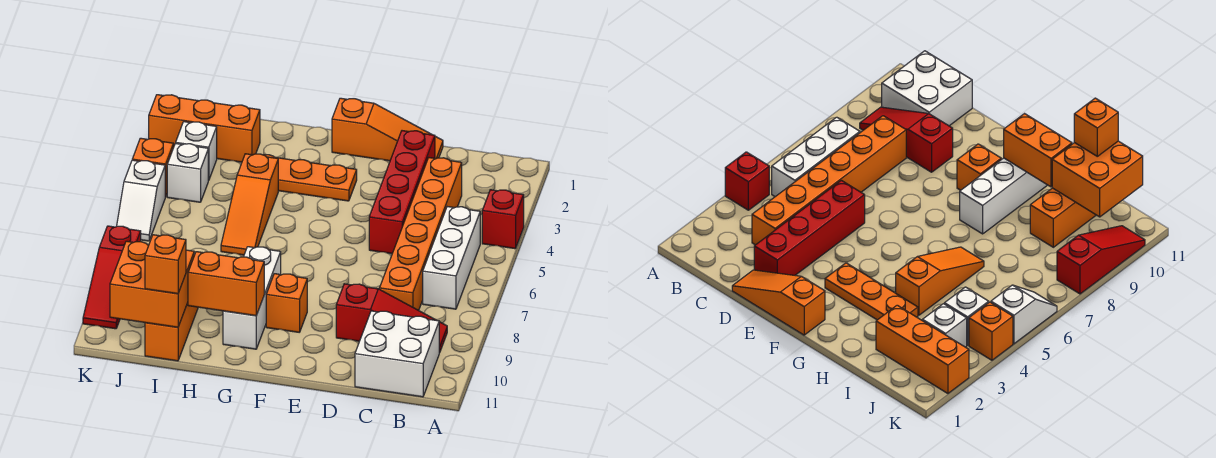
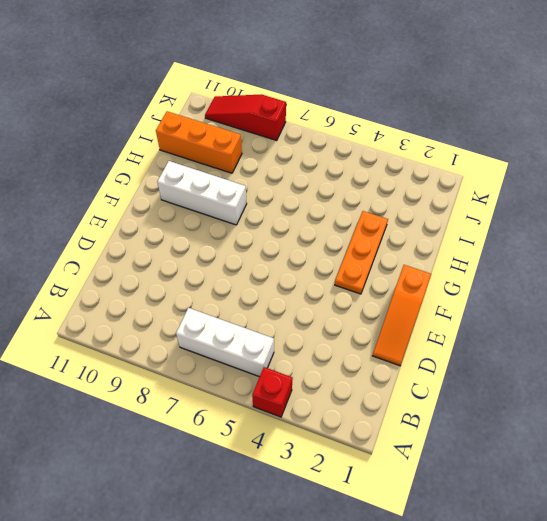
none -> red 1x3 slope [336,284,447,353]
none -> white 2x2 brick [355,311,439,397]
none -> orange 1x6 brick [380,158,462,310]

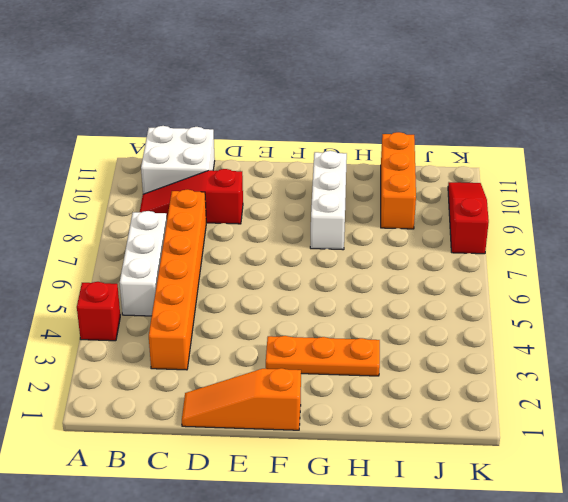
none -> red 1x4 brick [369,131,435,254]
none -> orange 1x1 brick [266,274,307,332]
none -> orange 1x3 slope [221,154,278,255]

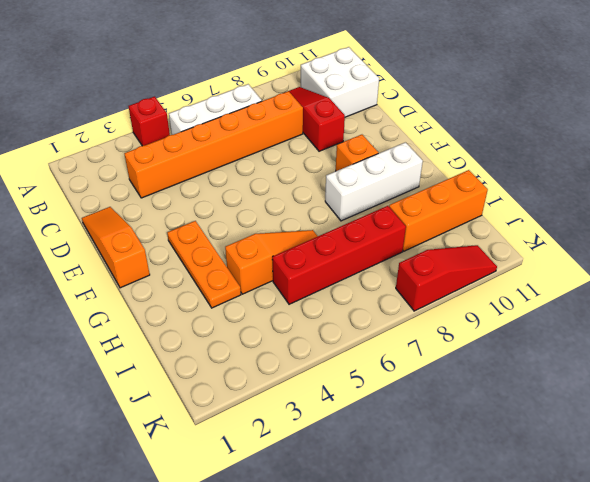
red 1x4 brick [272,206,406,304] -> red 1x4 brick moved to [369,131,435,254]
none -> orange 1x3 brick [149,95,260,162]
none -> white 1x1 brick [176,122,217,181]
none -> white 1x1 brick [167,143,208,202]

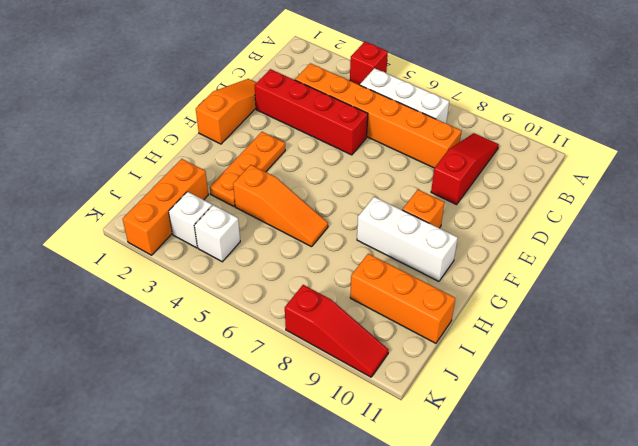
none -> white 2x2 brick [355,311,439,397]
none -> orange 1x1 brick [132,138,173,197]
none -> white 1x2 slope [117,160,165,241]

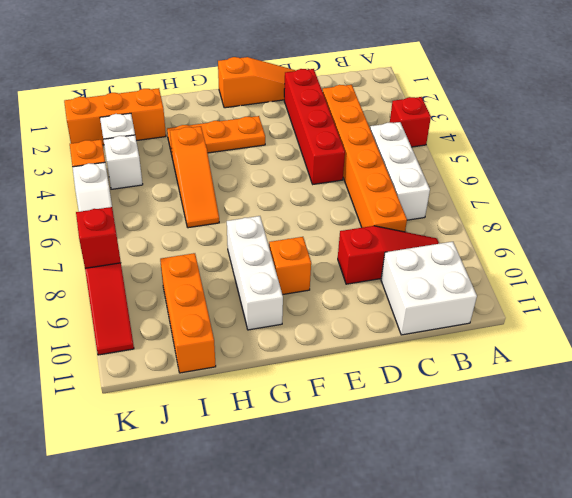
red 1x1 brick [76,207,121,268] -> none
none -> orange 1x2 brick [188,252,264,316]
none -> orange 2x2 brick [110,241,194,327]
none -> orange 1x1 brick [145,235,186,294]

